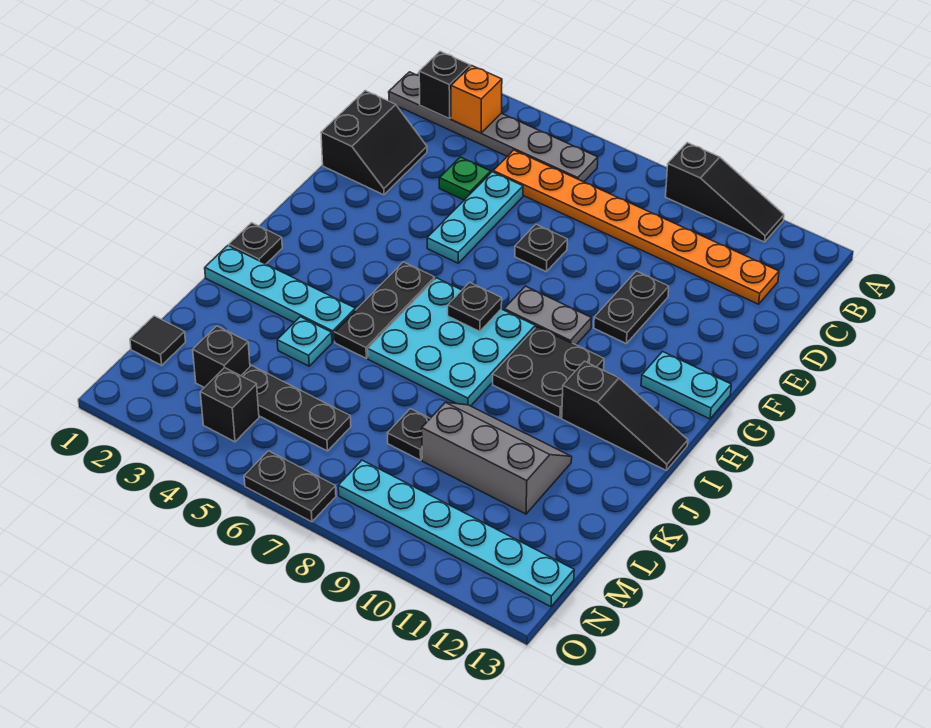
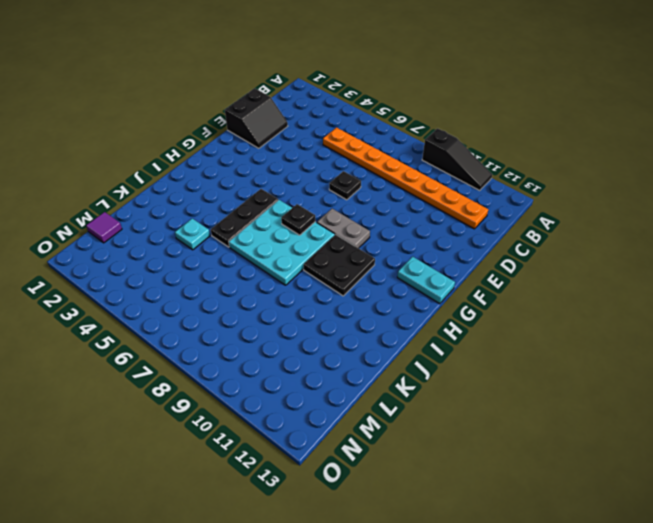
purple 1x1 tile [86,212,122,243] -> black 1x1 tile [130,316,186,365]
none -> grey 1x6 plate [389,72,598,182]
none -> green 1x1 plate [439,157,491,200]
none -> cyan 1x3 plate [427,172,523,263]

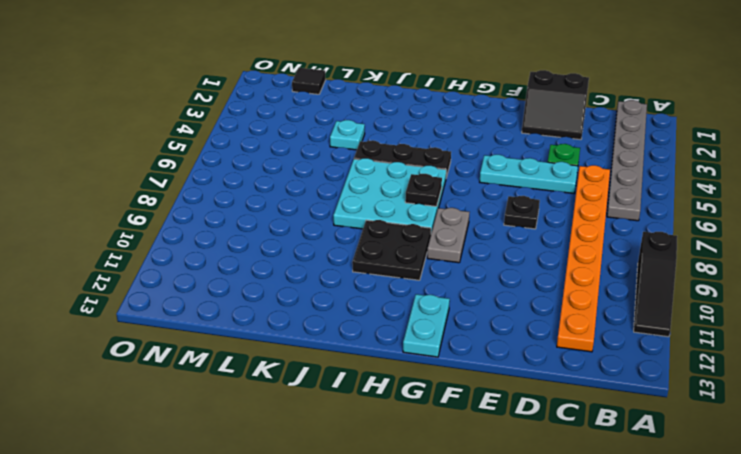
none -> black 1x2 plate [594,271,669,343]
none -> black 1x1 plate [229,223,282,264]
none -> black 1x3 slope [562,361,688,470]

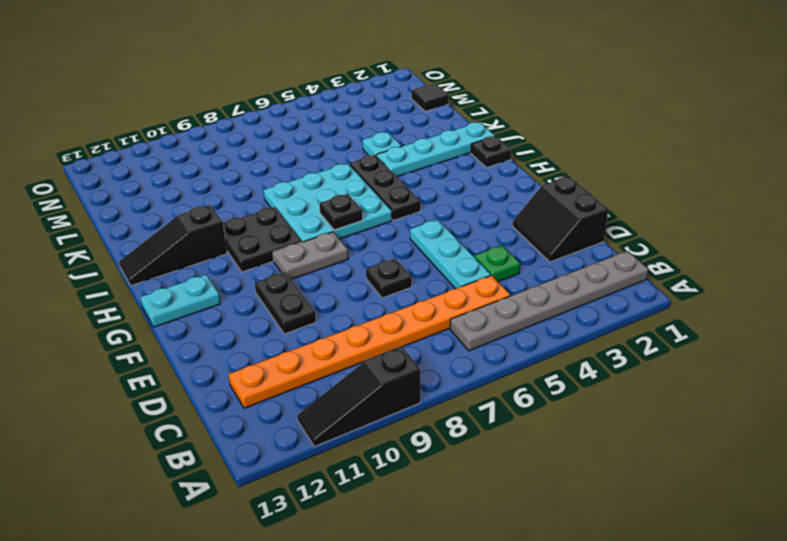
none -> grey 2x3 slope [422,402,572,514]
none -> black 1x1 plate [388,409,430,460]
none -> black 1x1 brick [193,326,250,388]

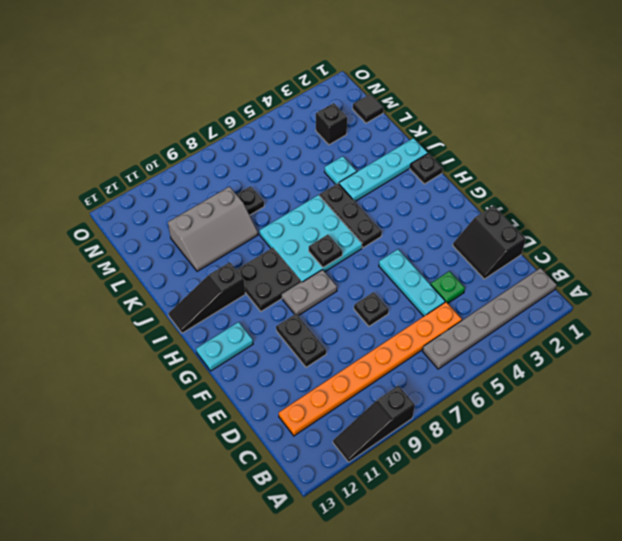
none -> black 1x3 plate [241,366,351,451]
none -> black 1x1 brick [200,368,259,442]
none -> cyan 1x6 plate [338,460,574,607]

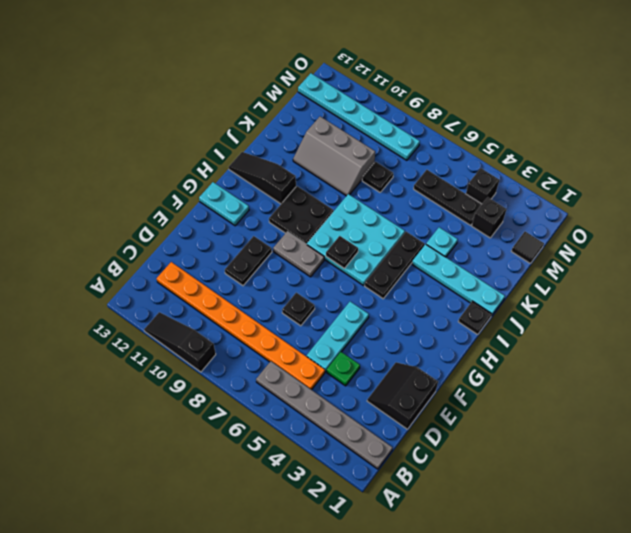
none -> black 1x2 plate [244,451,336,522]
none -> black 1x1 brick [419,52,470,119]
none -> orange 1x1 brick [451,66,502,133]

